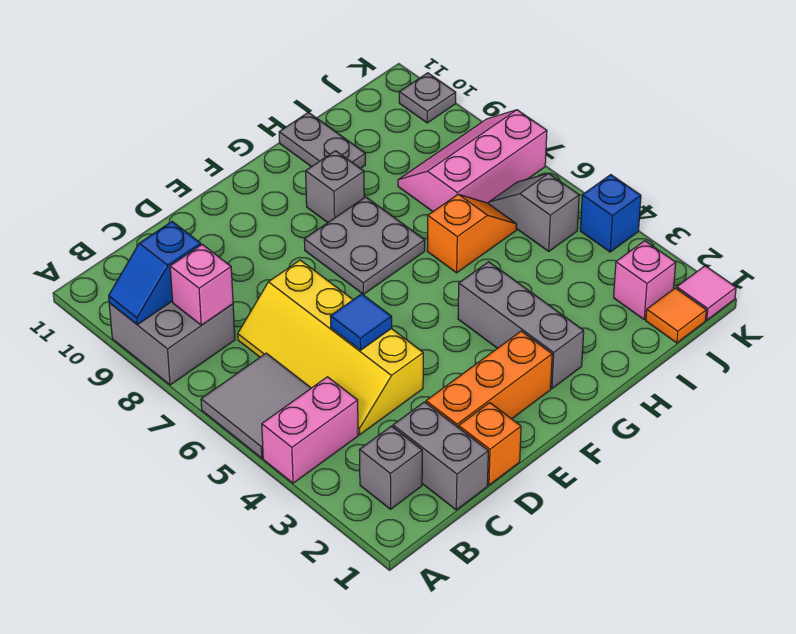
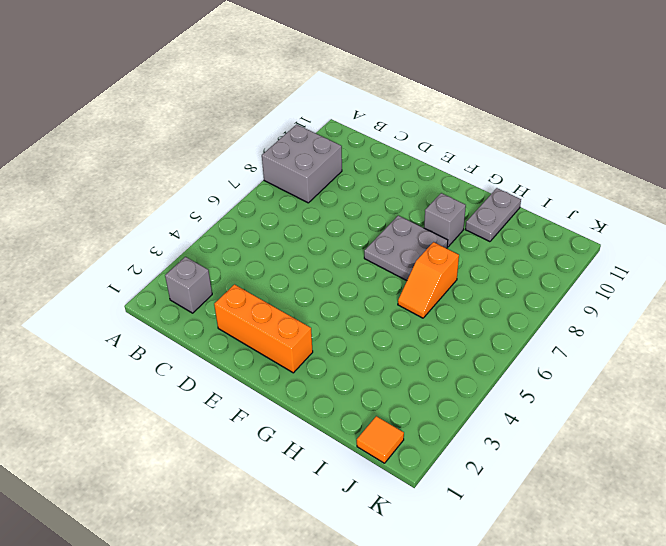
orange 1x2 slope [398,242,459,318] -> orange 1x2 slope turned to [427,194,517,273]
none -> pink 1x2 brick [262,377,358,483]
none -> grey 2x2 tile [201,353,311,458]
none -> grey 1x2 brick [393,402,488,510]

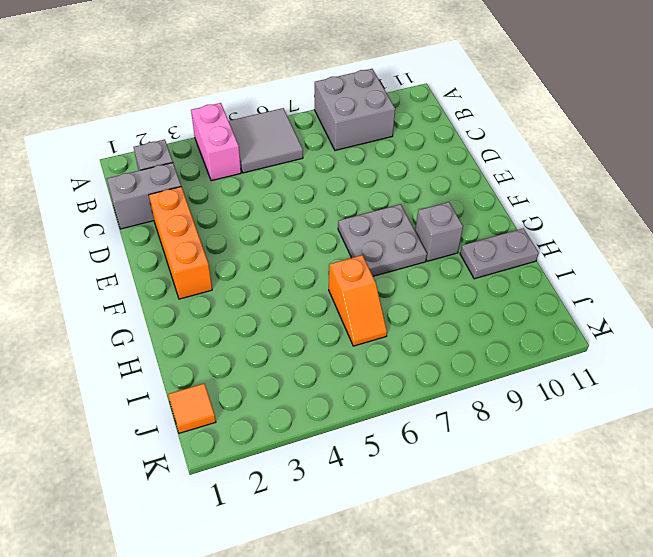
none -> yellow 2x4 slope [238,260,423,435]
none -> orange 1x1 brick [459,403,521,485]
none -> grey 1x3 brick [458,262,584,388]

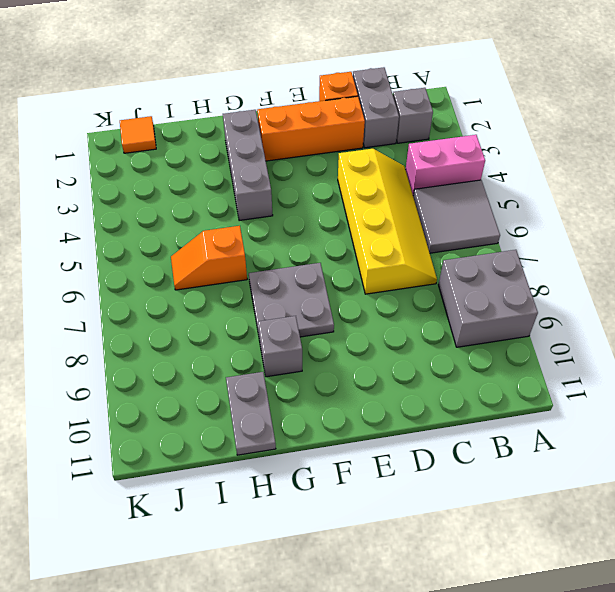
none -> pink 2x3 slope [398,110,547,211]
none -> pink 1x1 brick [614,241,676,319]
none -> grey 1x2 slope [489,173,579,251]

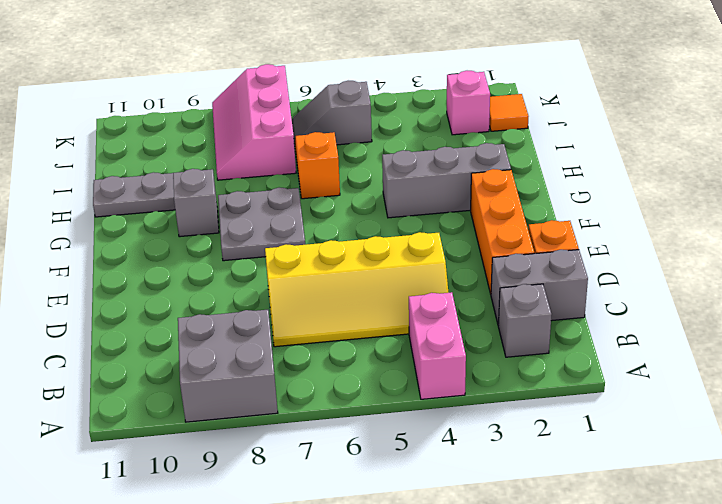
none -> grey 2x2 tile [201,353,311,458]
none -> pink 1x1 tile [677,266,736,320]
none -> blue 1x1 brick [580,175,641,252]

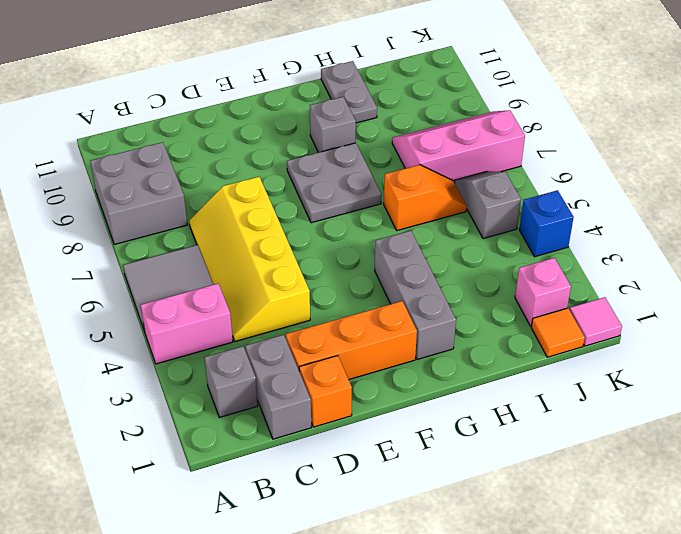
none -> grey 1x1 plate [399,73,456,123]
none -> blue 1x2 slope [109,222,201,325]
none -> pink 1x1 brick [170,245,233,325]

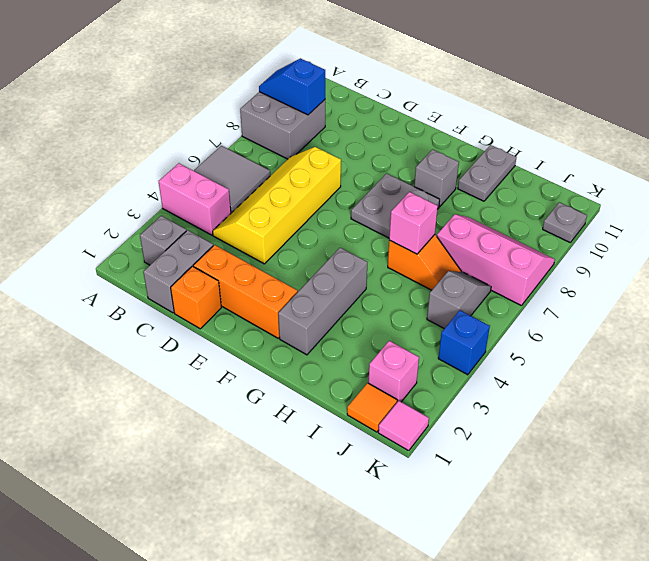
pink 1x1 brick [389,192,438,254] -> pink 1x1 brick moved to [170,245,233,325]
none -> blue 1x1 tile [330,294,392,350]

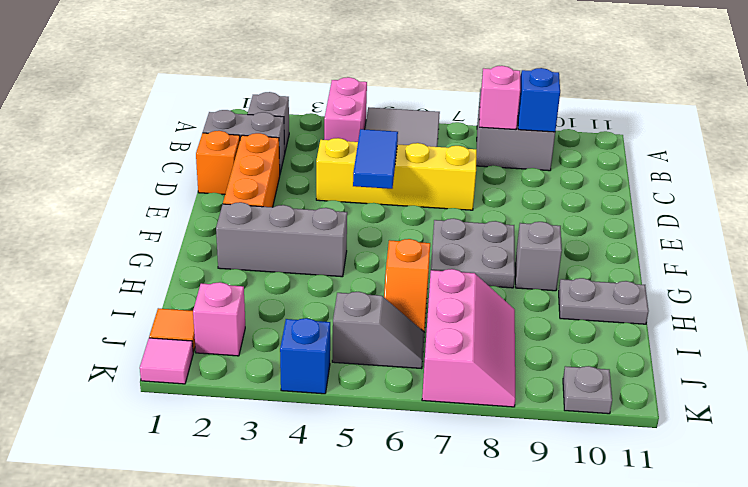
blue 1x2 tile [353,129,398,189] -> blue 1x1 tile [330,294,392,350]

